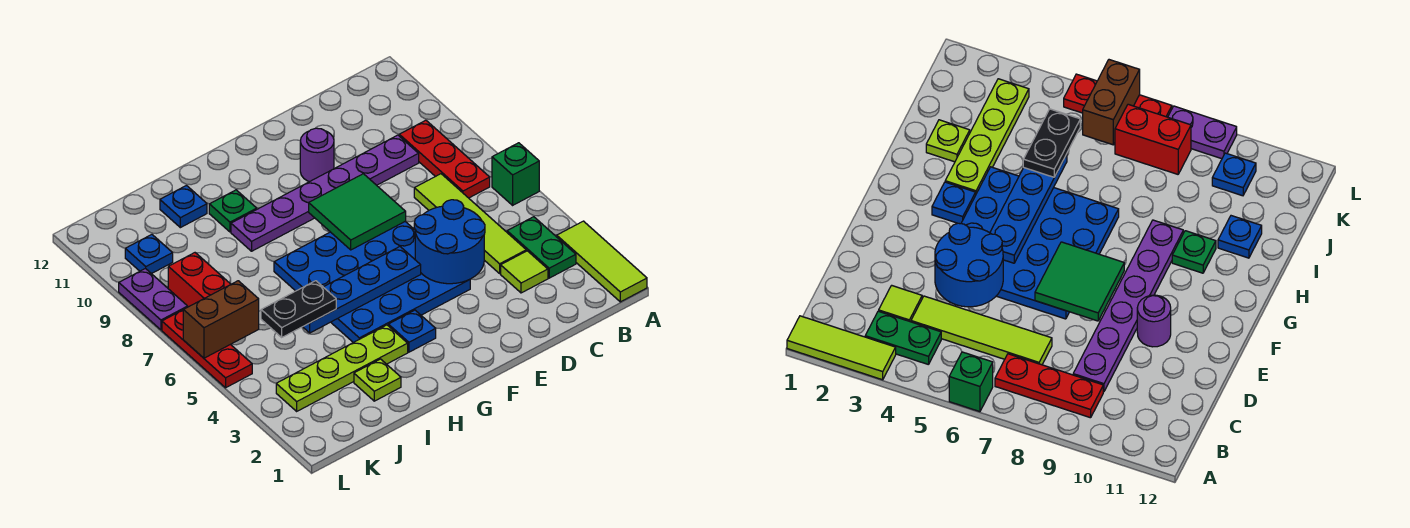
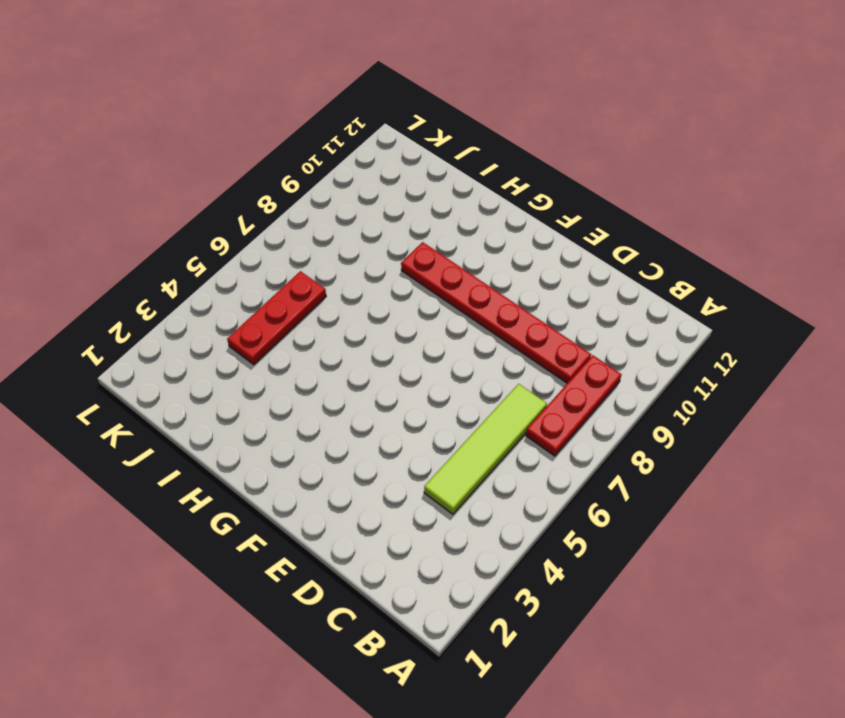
red 1x6 plate [401,242,591,383] -> purple 1x6 plate [231,135,419,251]
red 1x3 plate [227,271,326,365] -> red 1x3 plate moved to [162,310,252,388]
none -> lime 1x3 tile [557,221,647,302]
none -> green 1x1 brick [492,143,539,205]
none -> green 1x2 plate [507,217,576,278]

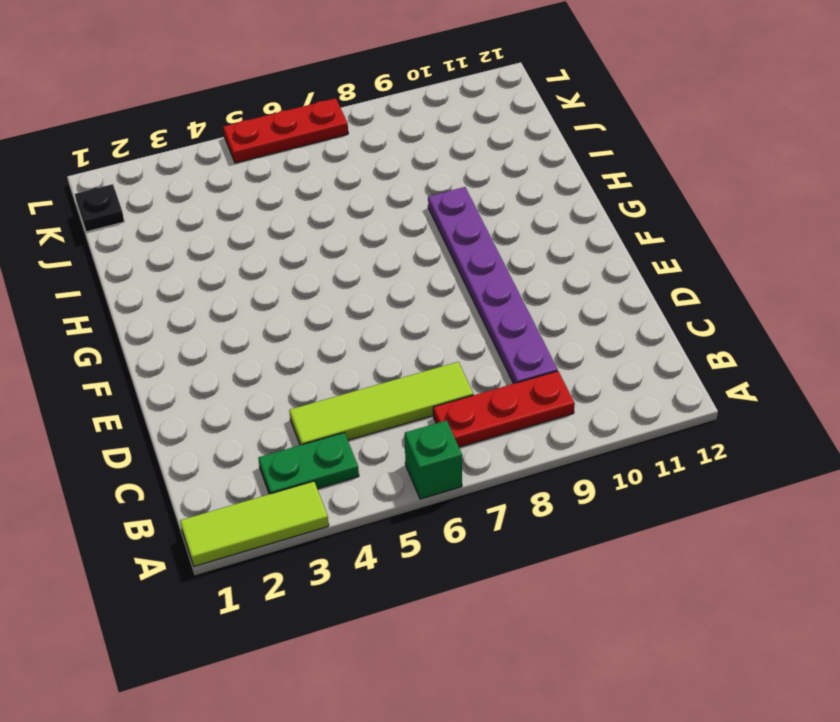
black 1x1 plate [75,184,124,232] -> none
none -> lime 1x1 tile [501,251,548,293]
none -> blue 4x4 plate [274,222,470,343]
none -> purple 1x1 round brick [300,128,334,182]

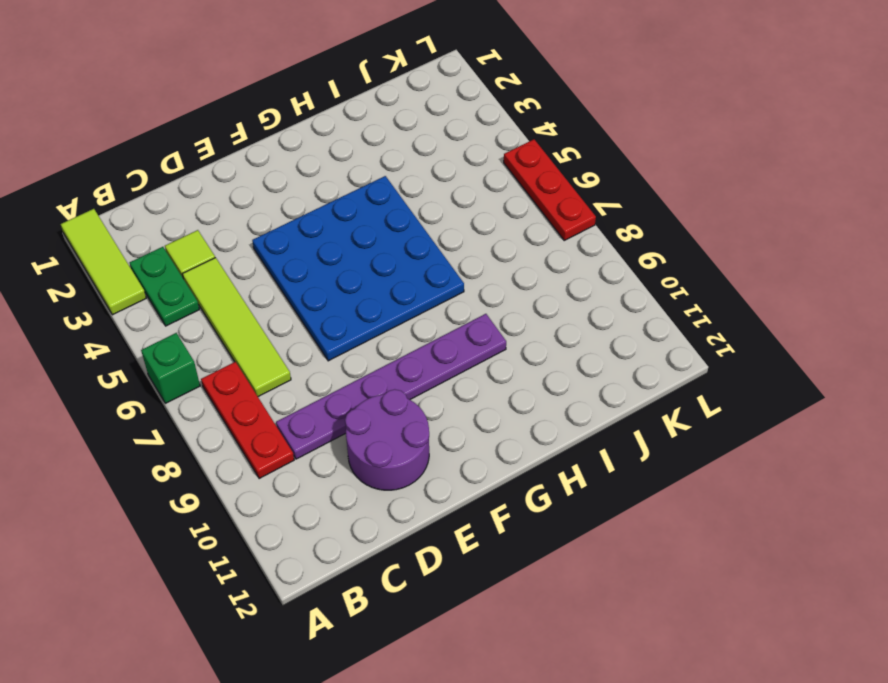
purple 2x2 round brick [345,389,429,490] -> purple 1x1 round brick [300,128,334,182]
none -> blue 1x1 plate [388,310,436,352]
none -> lime 1x4 plate [276,325,408,411]
none -> green 1x1 plate [209,190,257,232]

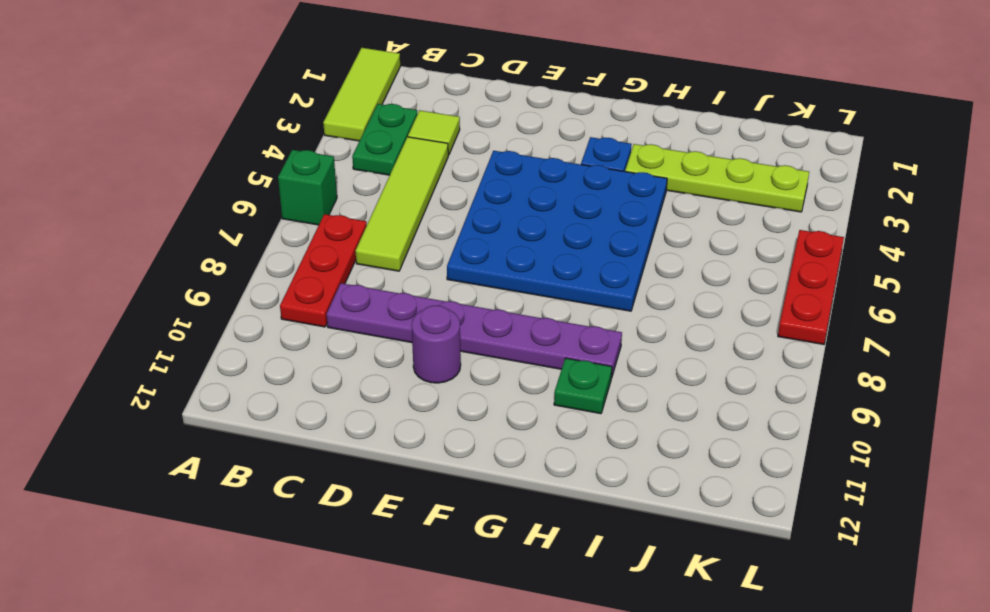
none -> lime 1x1 plate [354,359,401,401]
none -> blue 1x1 plate [160,186,207,228]
none -> red 1x2 brick [168,253,231,307]

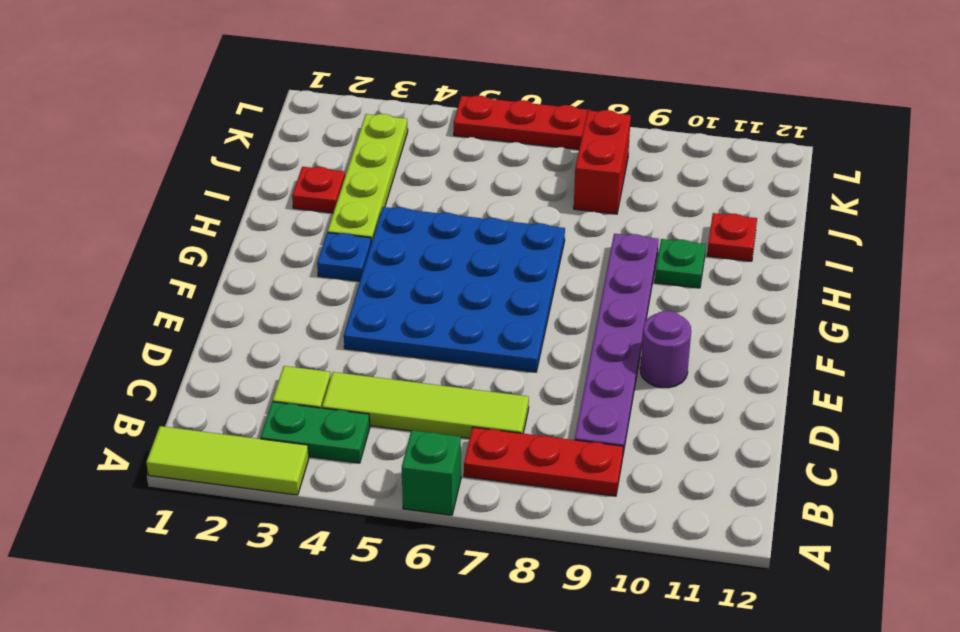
red 1x1 plate [292,167,345,213] -> lime 1x1 plate [354,359,401,401]
red 1x1 plate [707,213,757,261] -> blue 1x1 plate [160,186,207,228]
red 1x2 brick [574,110,631,214] -> red 1x2 brick turned to [168,253,231,307]
none -> blue 1x1 plate [125,235,173,274]
none -> purple 1x2 plate [119,268,188,330]
none -> blue 2x2 round brick [414,200,485,284]

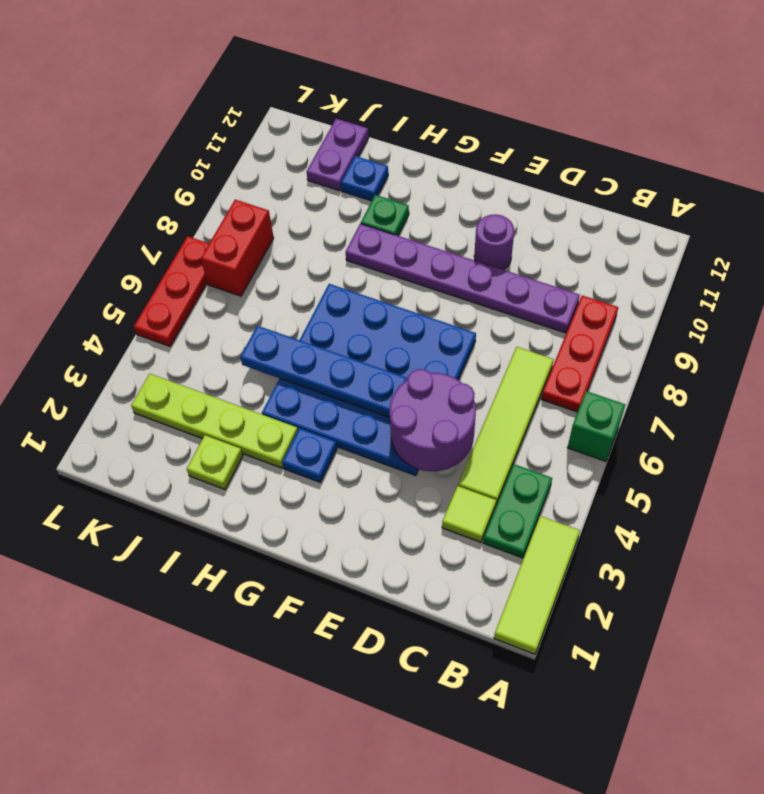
purple 2x2 round brick [390,369,476,471] -> blue 2x2 round brick [414,200,485,284]
purple 1x2 plate [306,119,369,191] -> purple 1x2 plate moved to [119,268,188,330]
none -> blue 1x1 plate [125,235,173,274]
none -> green 2x2 tile [309,174,406,250]
none -> brown 1x2 brick [183,281,259,358]

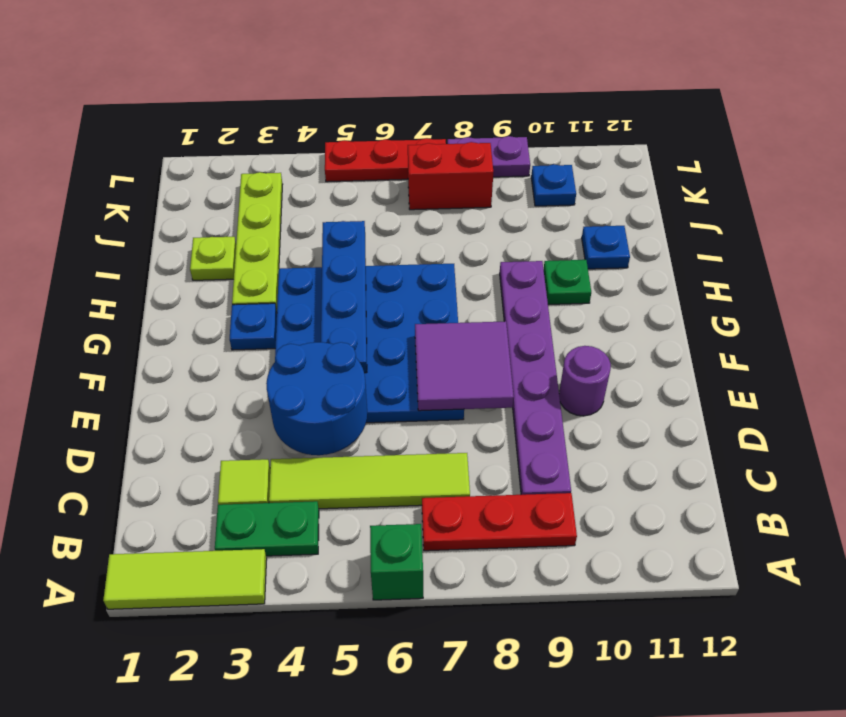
purple 2x2 tile [415,321,514,411] -> green 2x2 tile [309,174,406,250]
none -> brown 1x2 brick [183,281,259,358]
none -> black 1x2 plate [261,281,336,337]

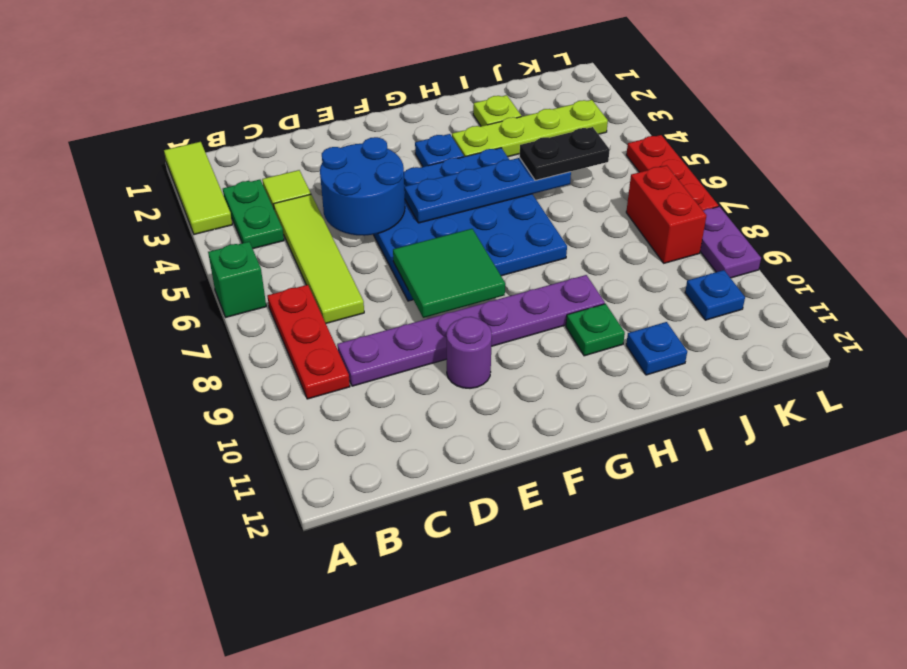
none -> brown 1x2 brick [183,281,259,358]

